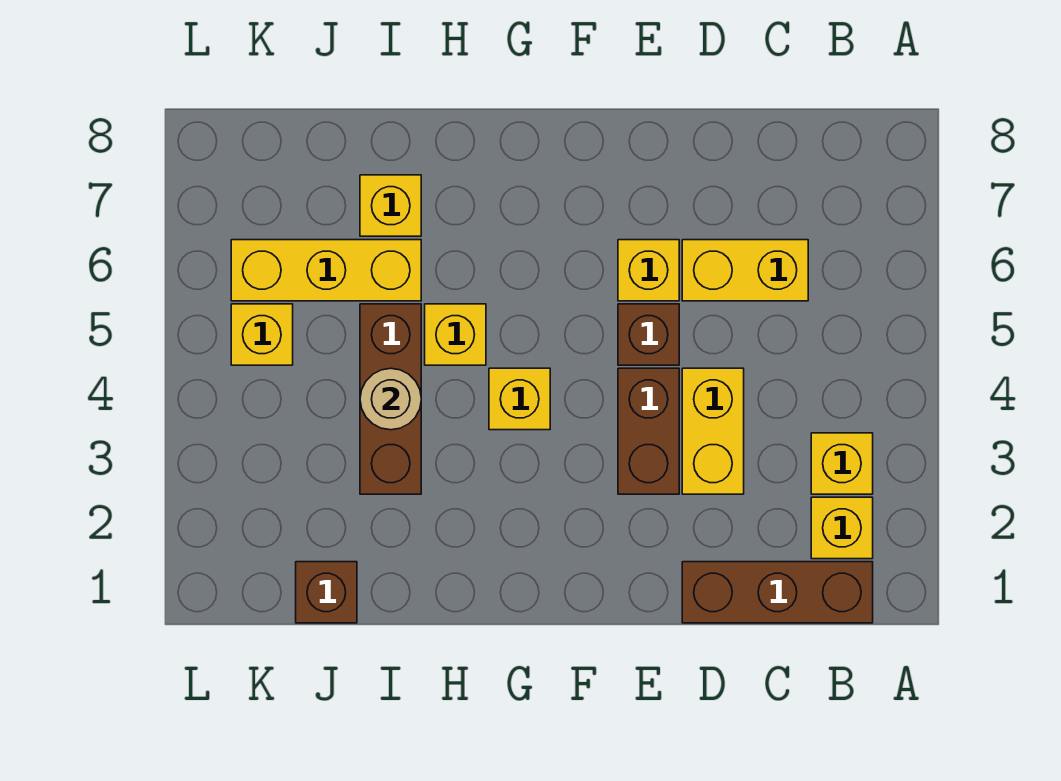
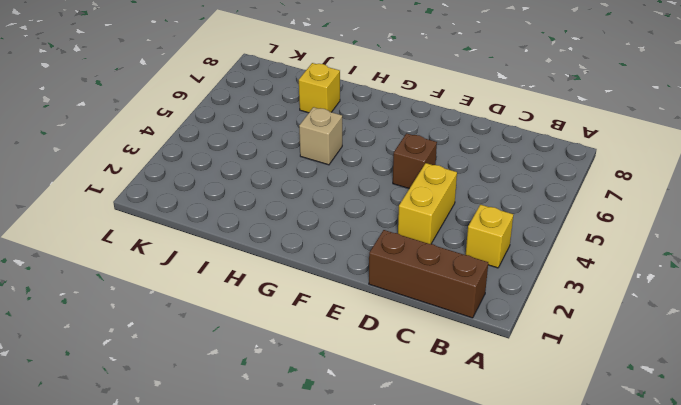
tan 1x1 brick [299,107,342,165] -> yellow 1x1 brick [425,304,486,365]
none -> yellow 1x1 brick [811,497,873,559]
none -> yellow 1x2 brick [682,240,808,301]
none -> brown 1x2 brick [618,368,679,494]

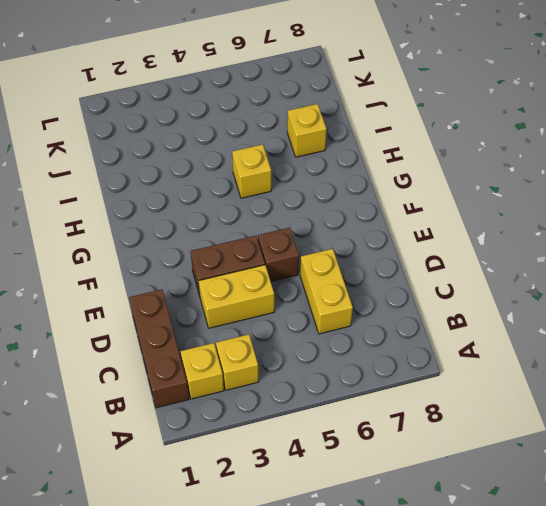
none -> yellow 1x1 brick [618,240,679,301]
none -> yellow 1x1 brick [489,368,550,430]
none -> brown 1x3 brick [360,304,421,494]

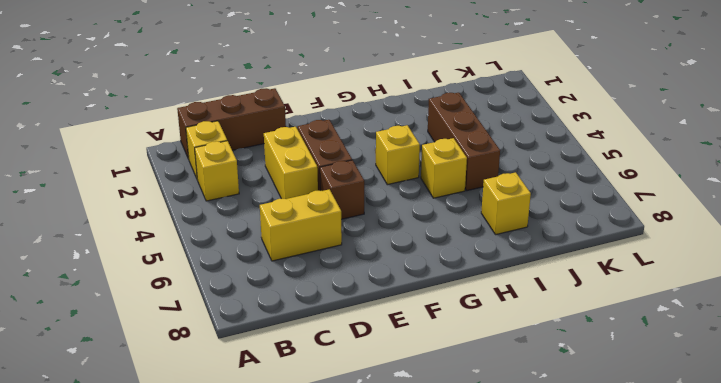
none -> yellow 1x1 brick [618,240,679,301]
none -> yellow 1x3 brick [231,240,421,301]
none -> brown 1x1 brick [296,562,357,623]

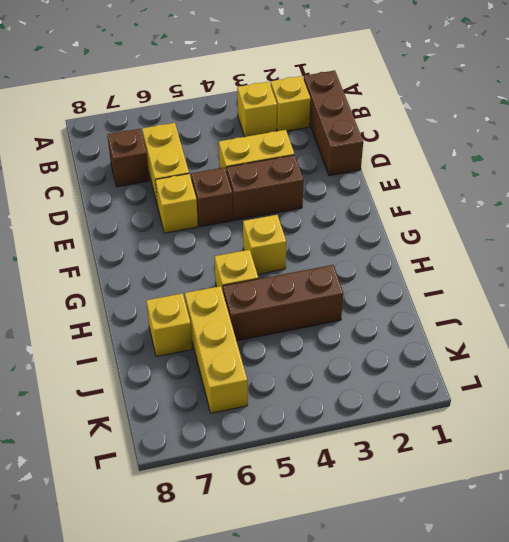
brown 1x1 brick [107,129,149,187] -> brown 1x1 brick moved to [296,562,357,623]
none -> yellow 1x1 brick [231,304,293,365]
none -> tan 1x1 round brick [360,368,421,430]

